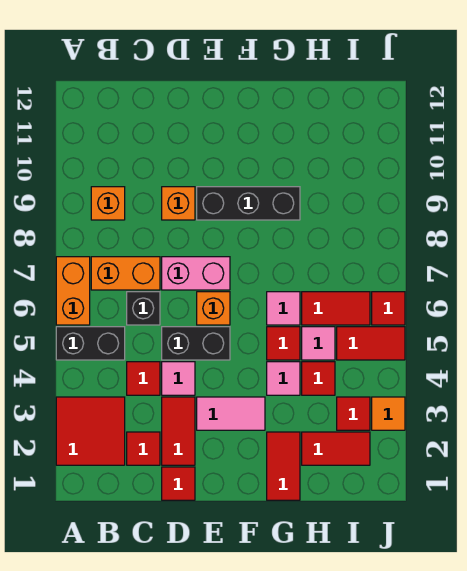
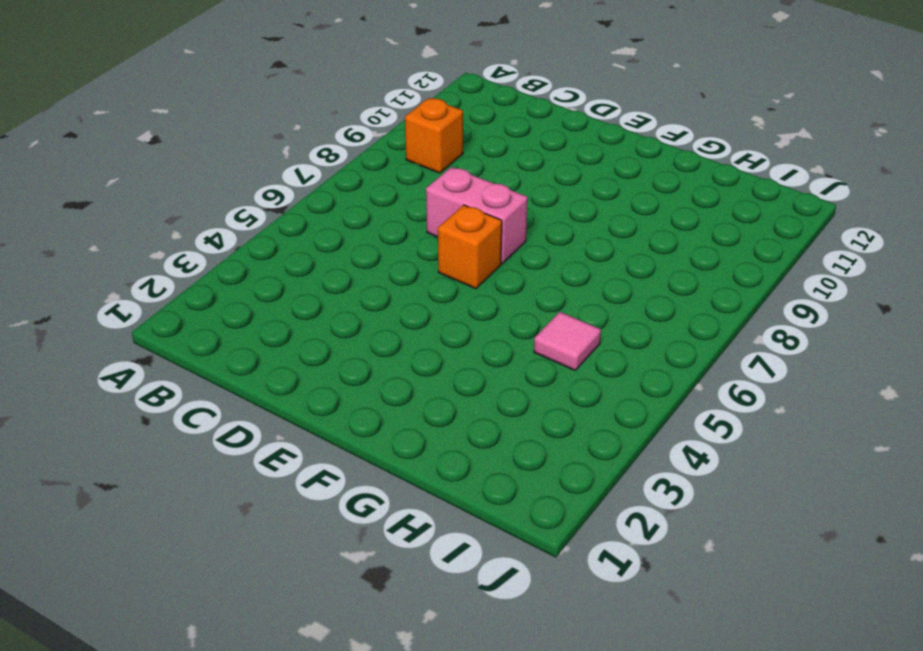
none -> red 2x2 tile [56,397,125,465]
none -> black 1x2 brick [56,327,125,360]
none -> orange 1x2 brick [56,257,90,325]

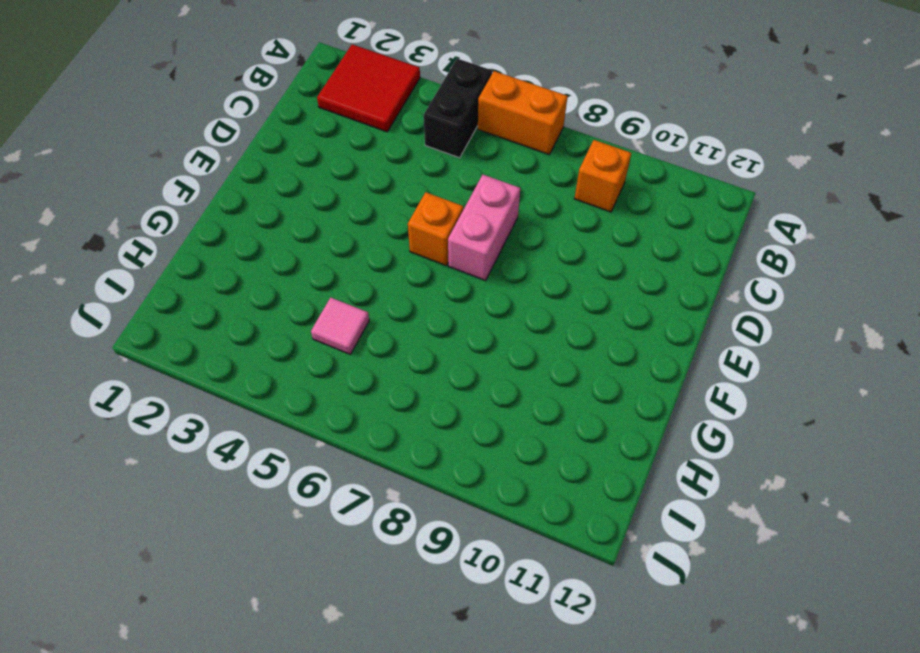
none -> orange 1x2 brick [91,257,160,290]
none -> red 1x1 tile [127,432,160,465]
none -> red 1x1 tile [127,362,160,395]

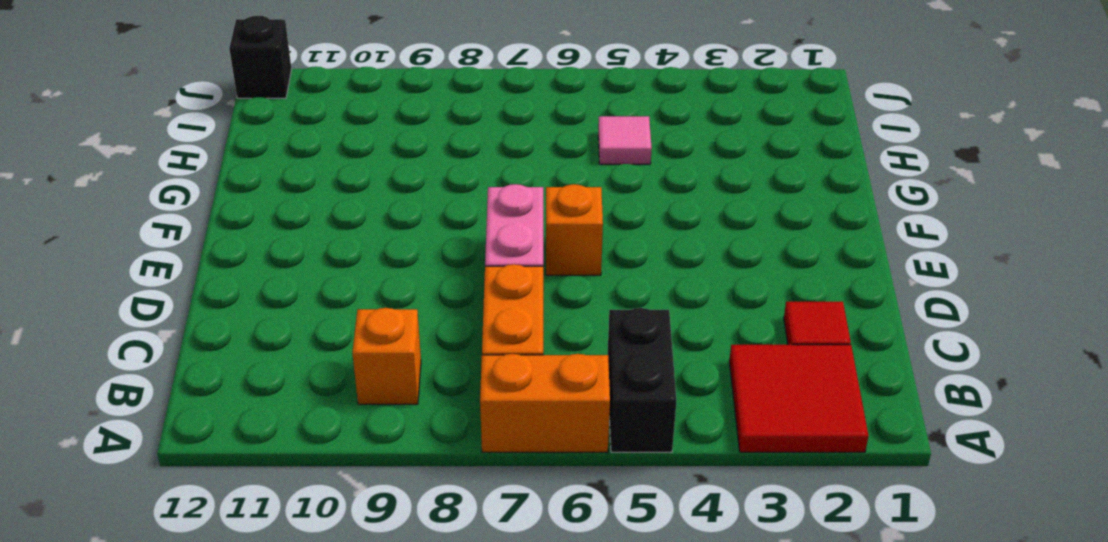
black 1x1 brick [229,16,292,98] -> black 1x1 brick moved to [127,292,160,325]
none -> red 1x1 tile [127,362,160,395]
none -> red 1x1 tile [162,467,195,500]
none -> red 1x2 tile [162,397,195,465]

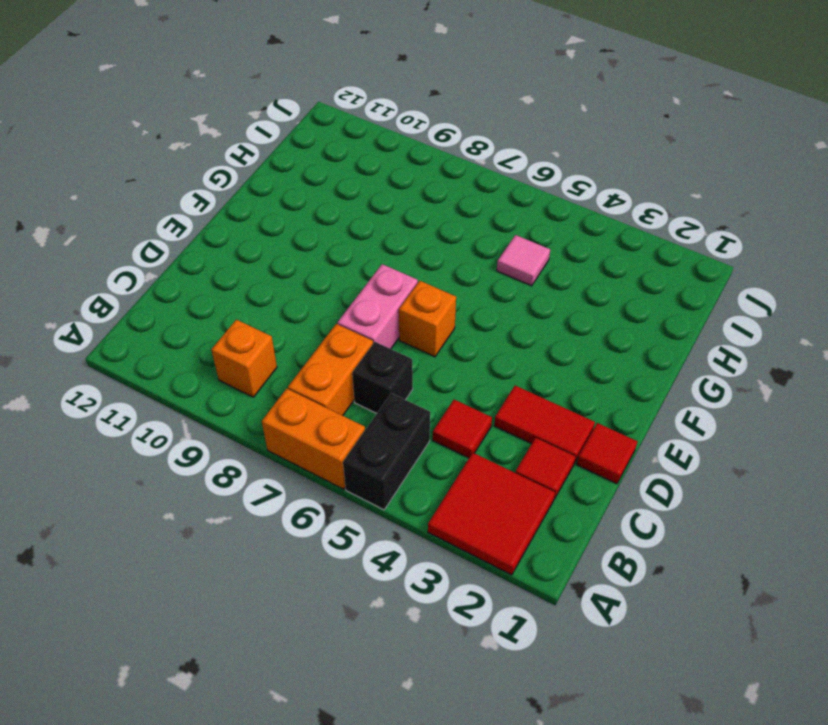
none -> pink 1x1 tile [162,362,195,395]
none -> black 1x2 brick [162,327,230,360]
none -> orange 1x1 brick [162,187,195,220]

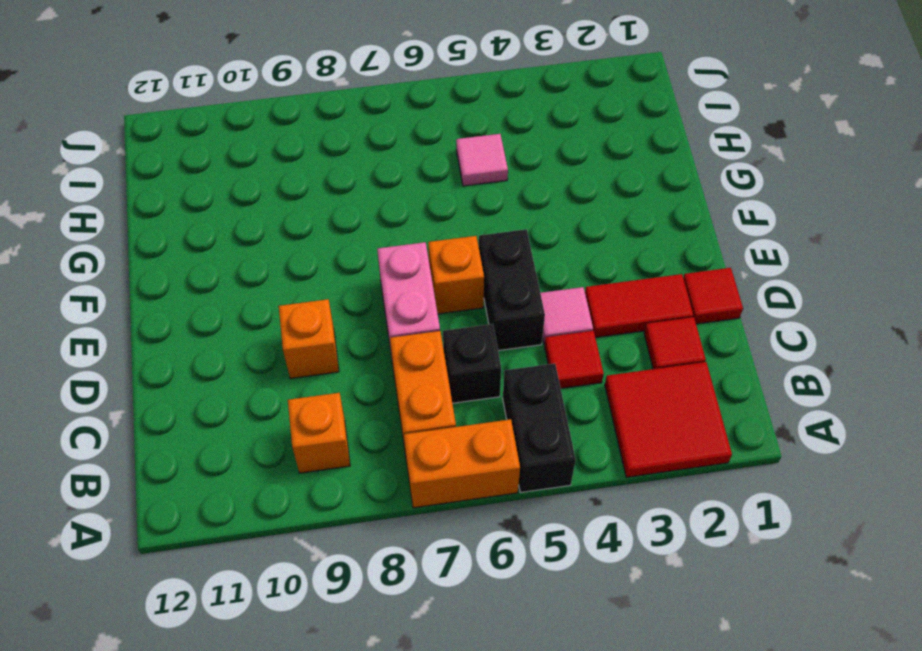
none -> pink 1x2 tile [197,397,265,430]
none -> black 1x3 brick [197,187,300,220]
none -> red 1x2 tile [267,432,300,500]

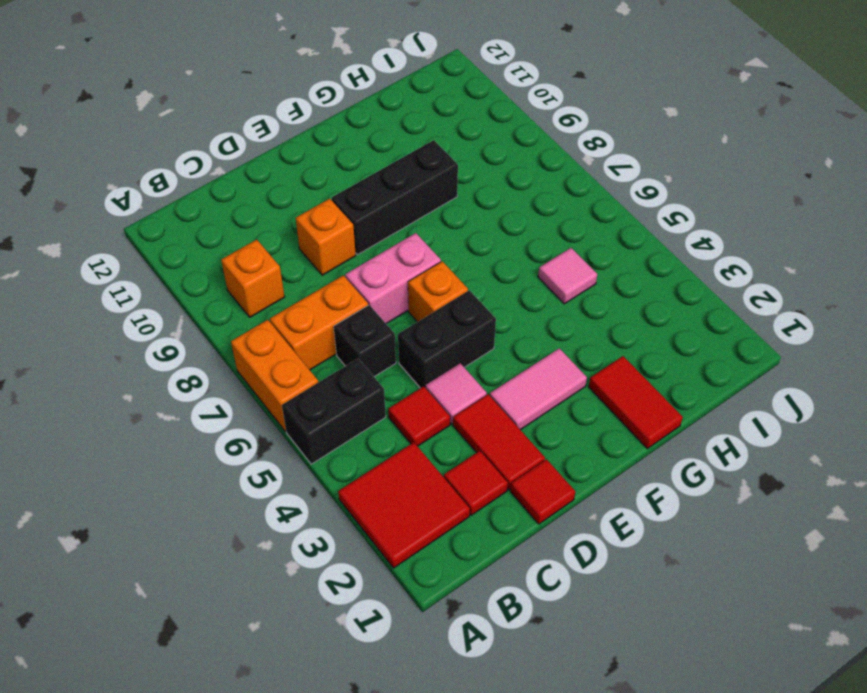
none -> pink 1x1 tile [267,362,300,395]
none -> red 1x1 tile [267,327,300,360]
none -> pink 1x1 tile [267,292,300,325]

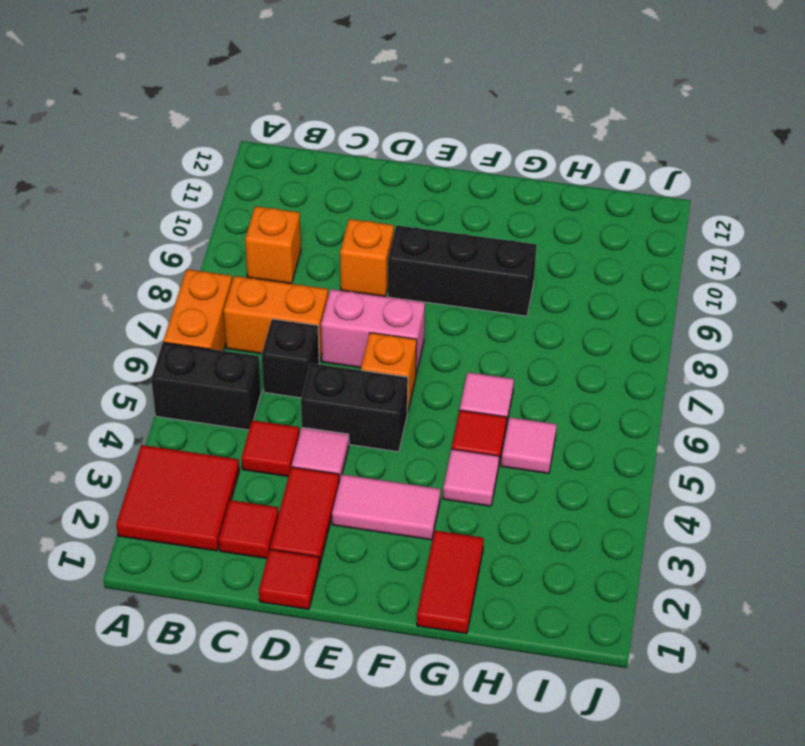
none -> red 1x2 tile [302,432,370,465]
none -> red 1x1 tile [302,362,335,395]
none -> red 1x2 tile [302,292,370,325]

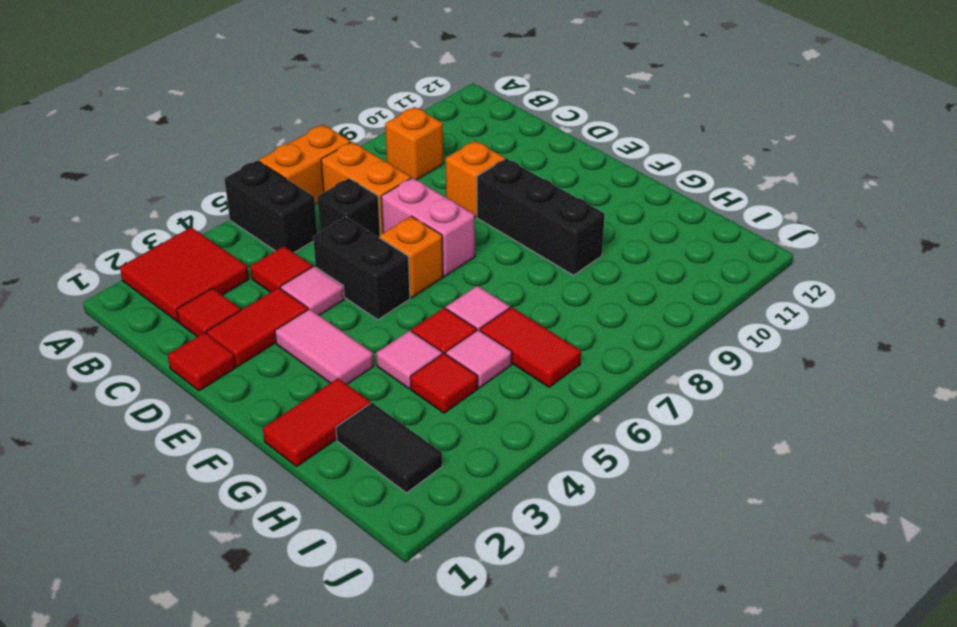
black 1x2 tile [336,403,442,493] -> red 1x2 tile [302,432,370,465]
none -> red 1x1 tile [337,397,370,430]
none -> red 1x2 tile [337,327,405,360]
none -> orange 1x1 tile [372,397,405,430]

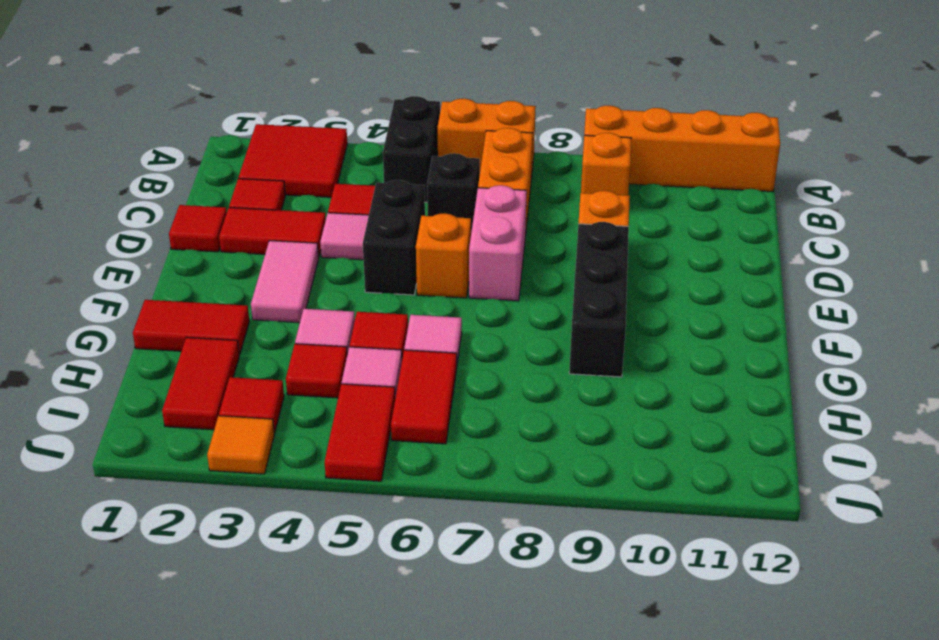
orange 1x4 brick [584,106,780,191] -> none
none -> red 1x1 tile [372,292,405,325]

